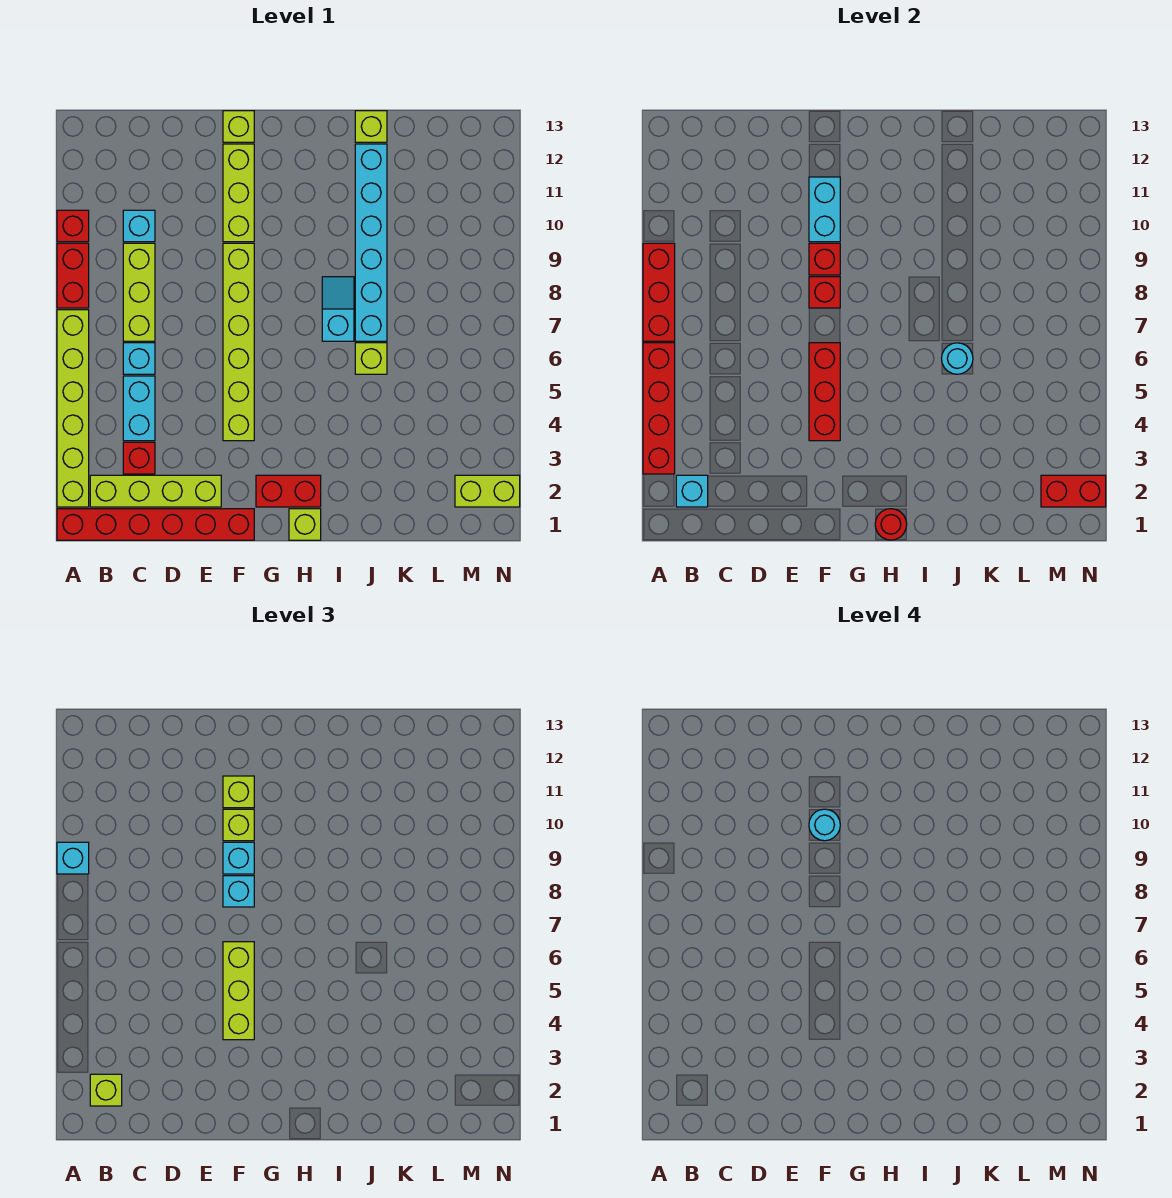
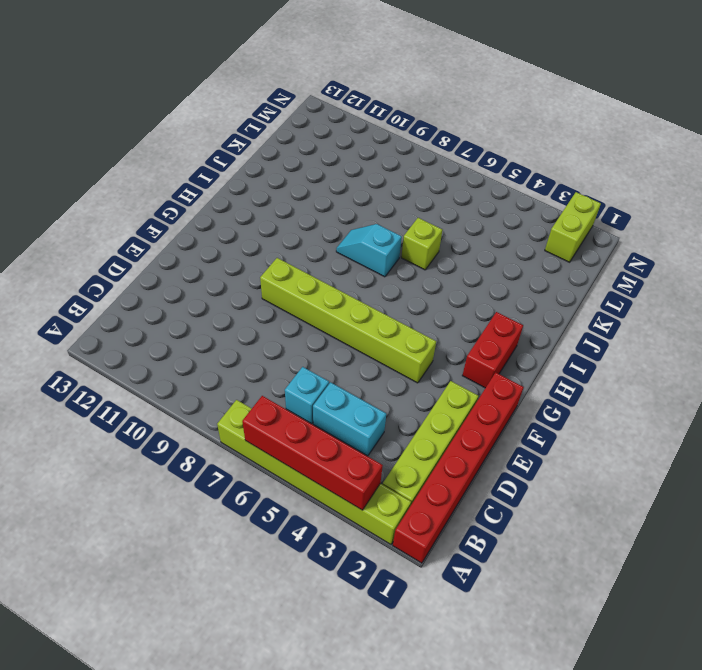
none -> red 1x2 brick [57,243,89,308]
none -> red 1x1 brick [57,210,89,242]
none -> red 1x1 brick [123,442,155,474]
none -> lime 1x3 brick [123,243,155,341]

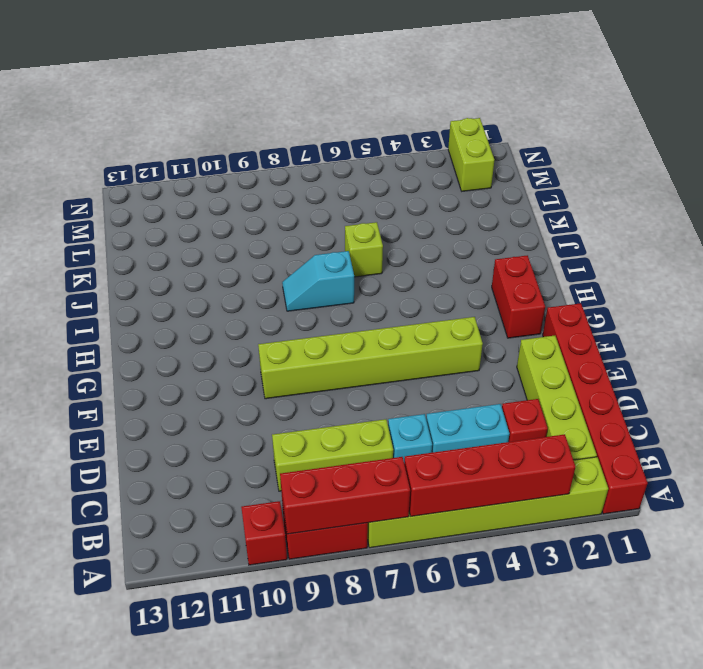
none -> cyan 1x1 brick [123,210,155,242]
none -> lime 1x3 brick [223,144,254,242]
none -> lime 1x1 brick [223,111,254,142]
none -> lime 1x1 brick [289,509,321,540]

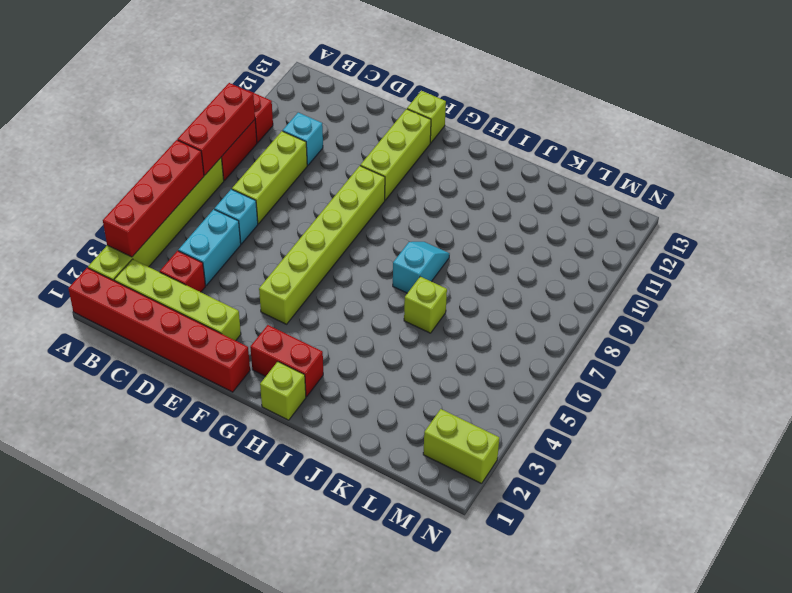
none -> cyan 1x6 brick [355,144,387,341]
none -> lime 1x1 brick [355,111,387,142]
none -> cyan 1x1 brick [676,475,708,507]
none -> red 1x3 brick [809,343,840,441]

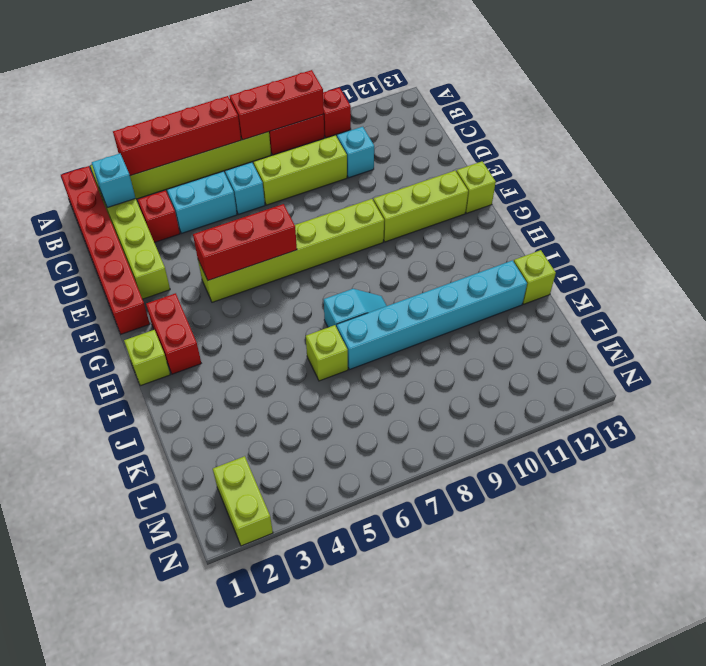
none -> red 1x1 brick [809,277,840,308]
none -> red 1x1 brick [809,243,840,275]
none -> cyan 1x2 brick [809,177,840,242]
none -> red 1x1 round brick [875,509,907,540]

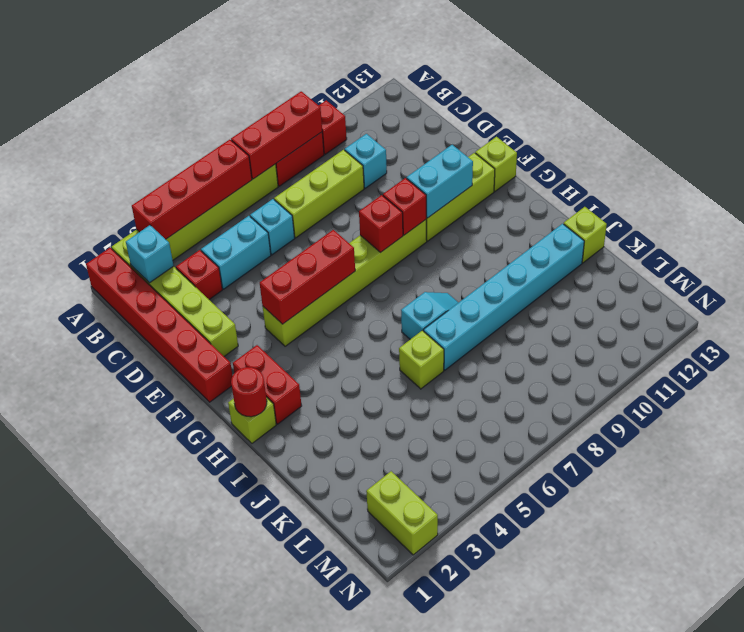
none -> cyan 1x1 round brick [942,343,973,374]
none -> red 1x2 brick [1041,475,1106,507]
none -> cyan 1x1 brick [57,842,89,874]
none -> lime 1x1 brick [90,1074,122,1106]

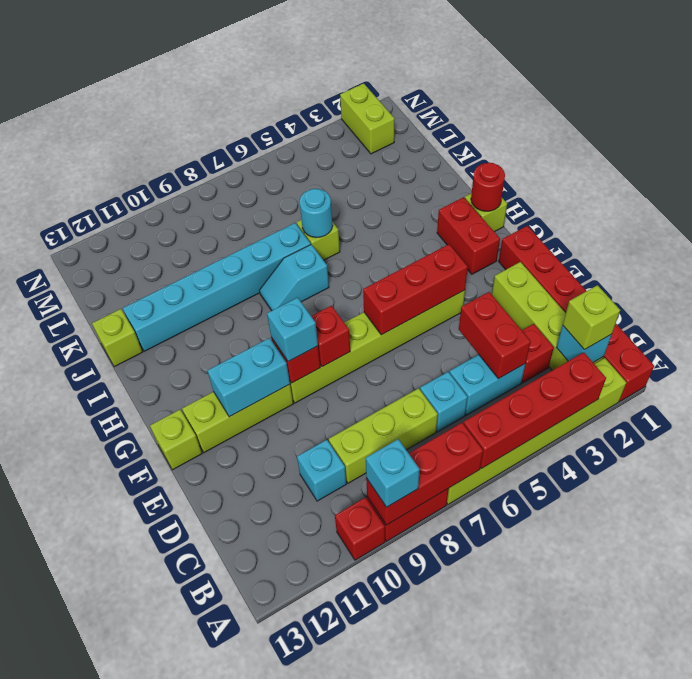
red 1x2 brick [459,292,531,379] -> red 1x2 brick moved to [1041,475,1106,507]
none -> lime 1x3 brick [223,942,254,1040]
none -> cyan 1x1 brick [223,876,254,907]
none -> lime 1x1 brick [223,809,254,841]
none -> lime 1x1 brick [223,776,254,808]

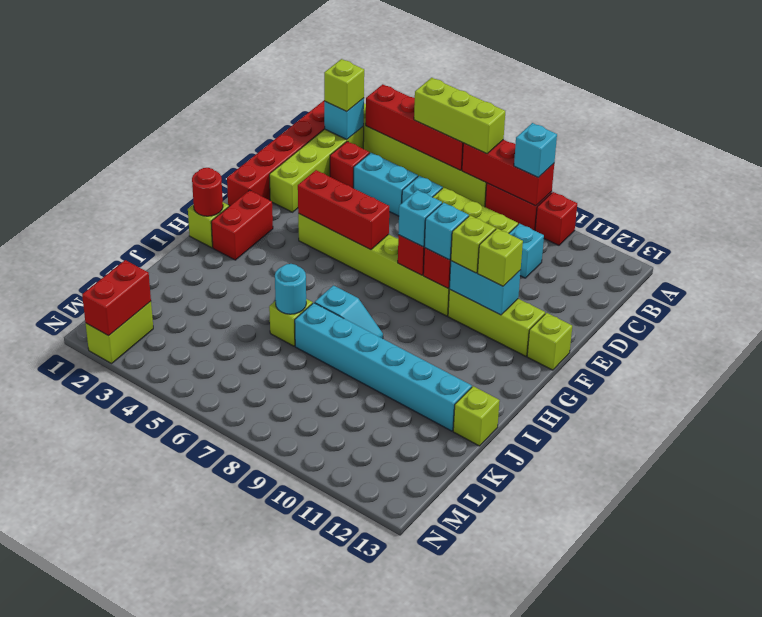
lime 1x3 brick [414,78,505,154] -> lime 1x3 brick moved to [223,942,254,1040]
none -> cyan 1x1 round brick [809,809,840,841]

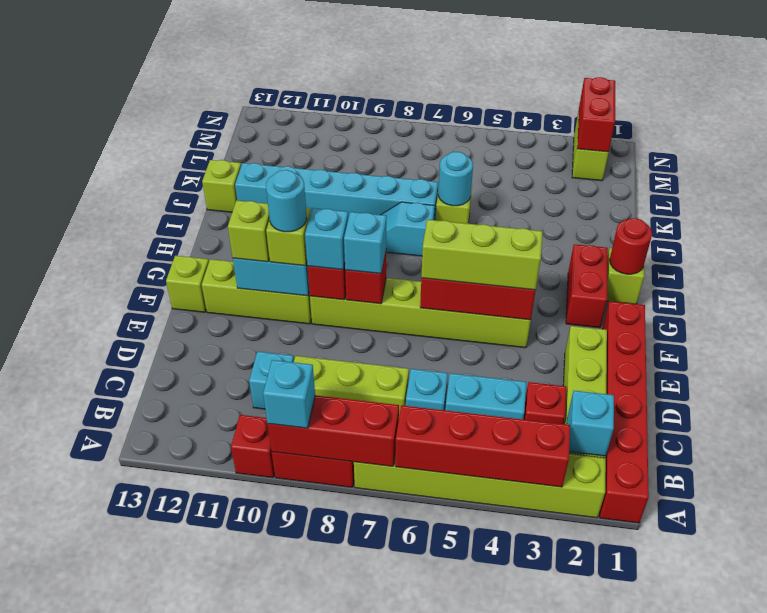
none -> lime 1x1 brick [90,1074,122,1106]

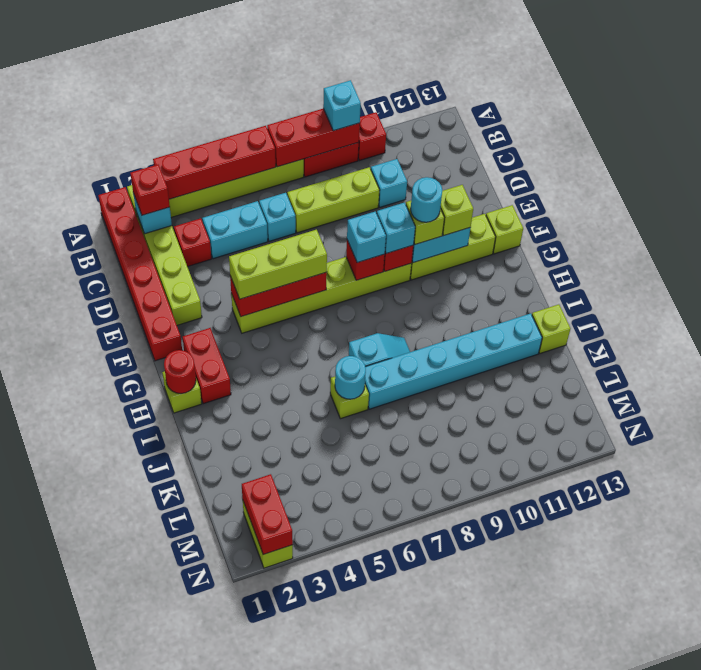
red 1x1 brick [130,165,170,215] -> lime 1x1 brick [90,1074,122,1106]

